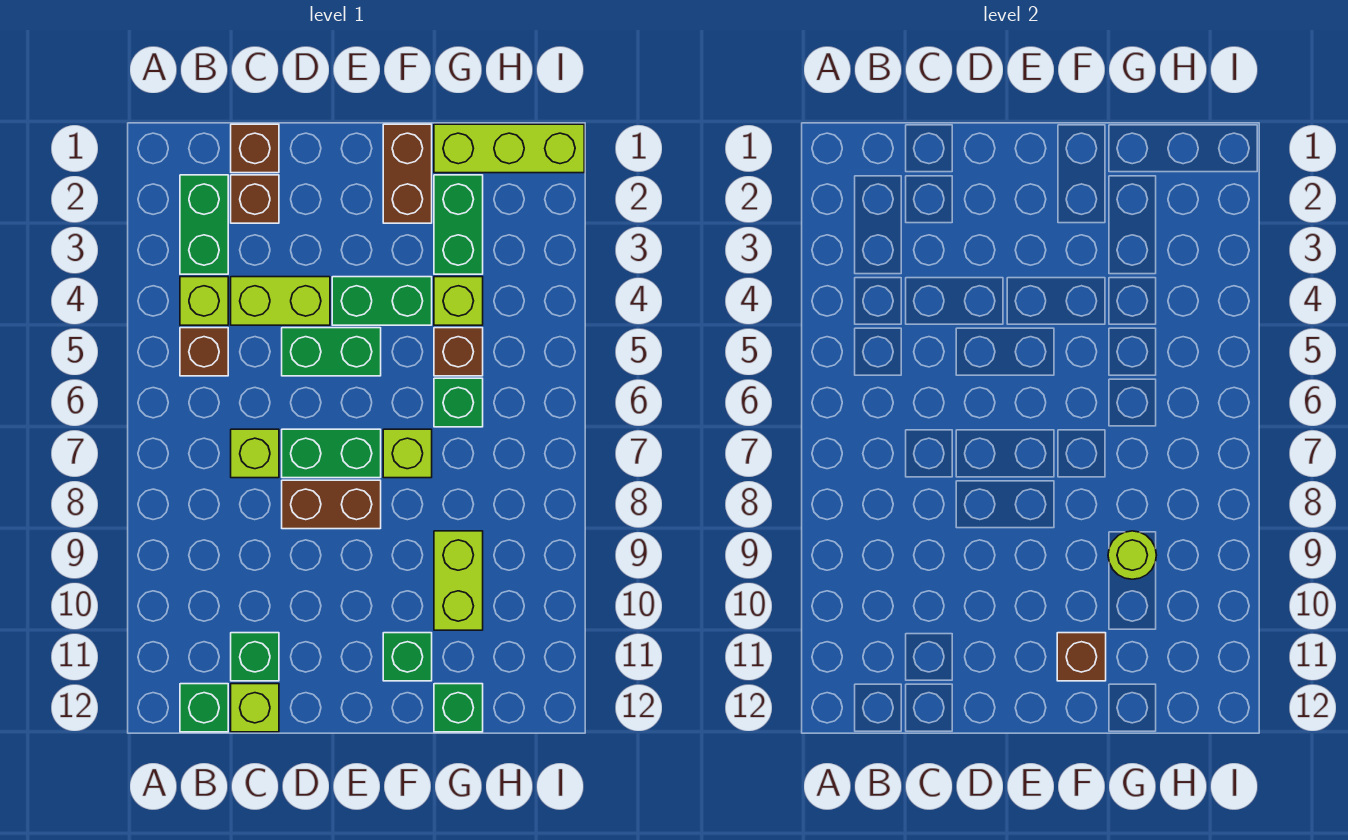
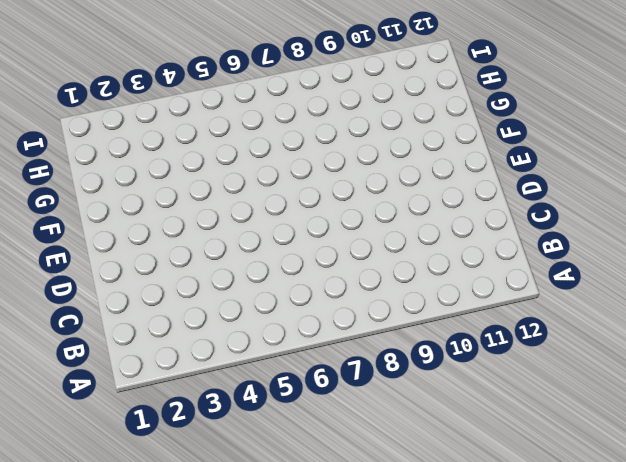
none -> green 1x2 brick [180,175,228,274]
none -> lime 1x1 brick [180,277,228,325]
none -> brown 1x1 brick [180,328,228,376]

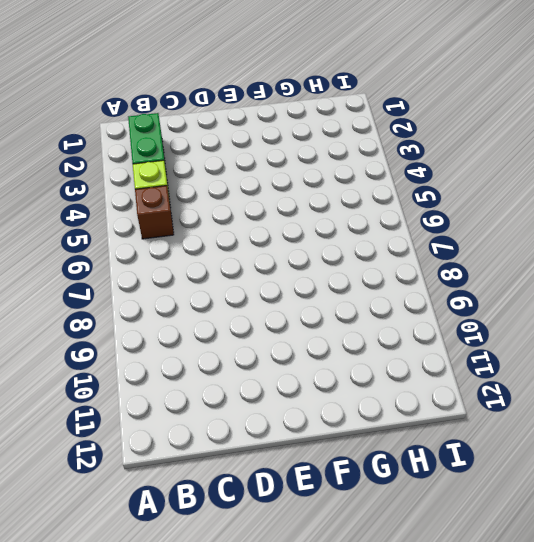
none -> green 1x1 brick [180,684,228,732]
none -> brown 1x1 brick [231,124,279,173]
none -> brown 1x1 brick [231,175,279,223]

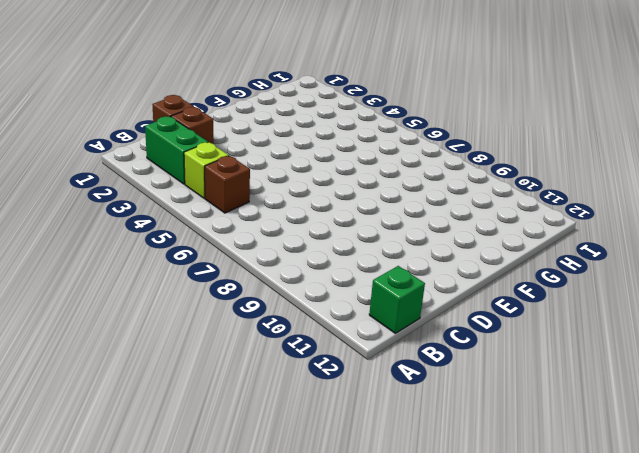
none -> lime 1x2 brick [231,277,330,325]
none -> lime 1x1 brick [231,429,279,478]
none -> green 1x1 brick [231,633,279,681]

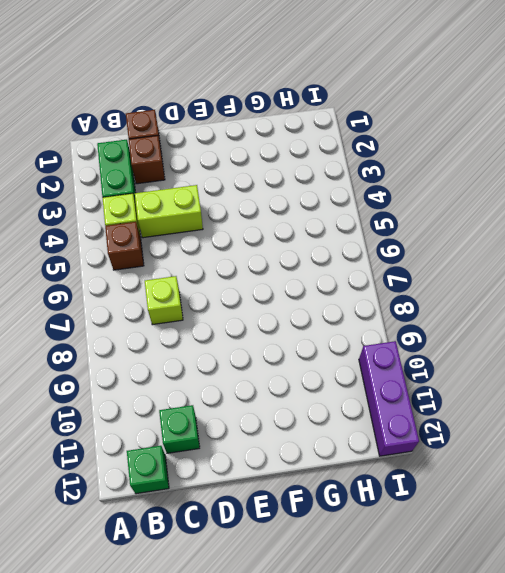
purple 1x3 brick [359,341,419,456] -> none
none -> lime 1x1 brick [231,684,279,732]
none -> green 1x2 brick [282,328,381,376]
none -> green 1x2 brick [282,429,381,478]

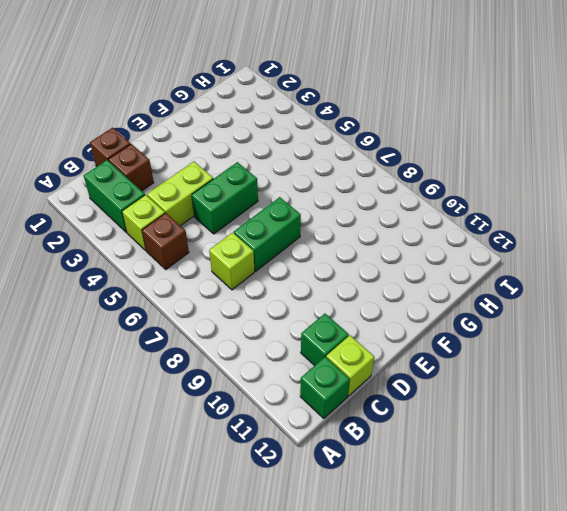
none -> brown 1x2 brick [282,480,381,529]
none -> green 1x2 brick [332,277,432,325]
none -> brown 1x2 brick [383,124,432,223]

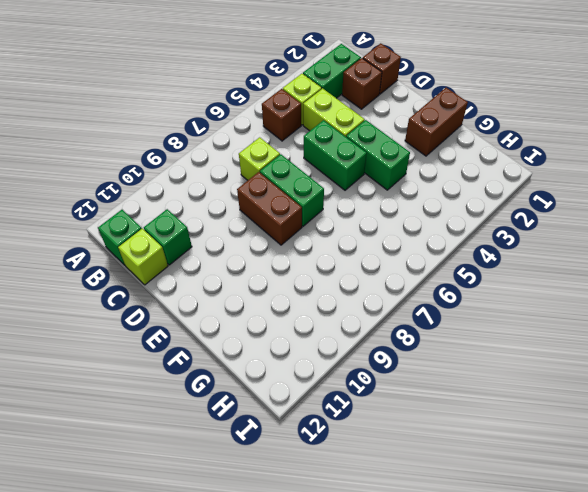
none -> lime 1x1 brick [383,429,432,478]
none -> green 1x1 brick [383,633,432,681]
none -> lime 1x3 brick [434,124,584,173]

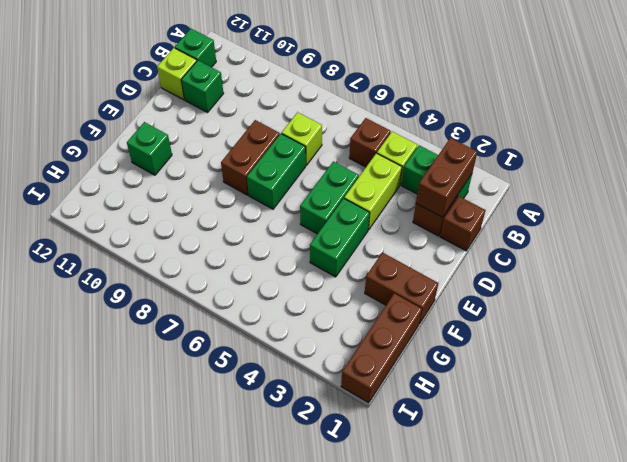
brown 1x2 brick [416,138,477,217] -> none
brown 1x3 brick [341,293,422,403] -> lime 1x3 brick [434,124,584,173]
none -> lime 1x1 brick [383,429,432,478]
none -> green 1x2 brick [434,175,483,274]
none -> lime 1x1 brick [434,277,483,325]

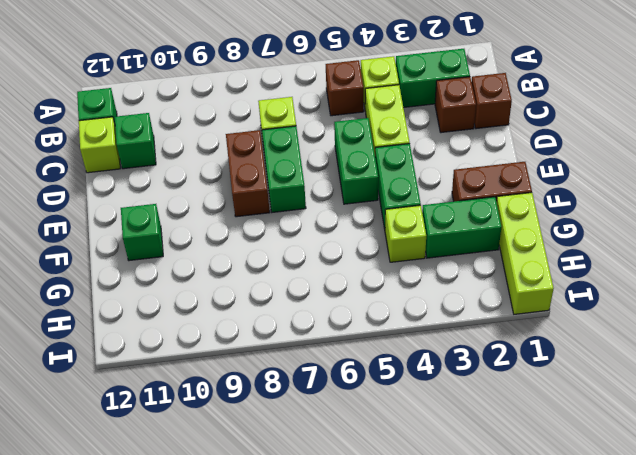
none -> lime 1x1 brick [383,429,432,478]
none -> brown 1x1 brick [434,328,483,376]
none -> green 1x1 brick [434,378,483,427]

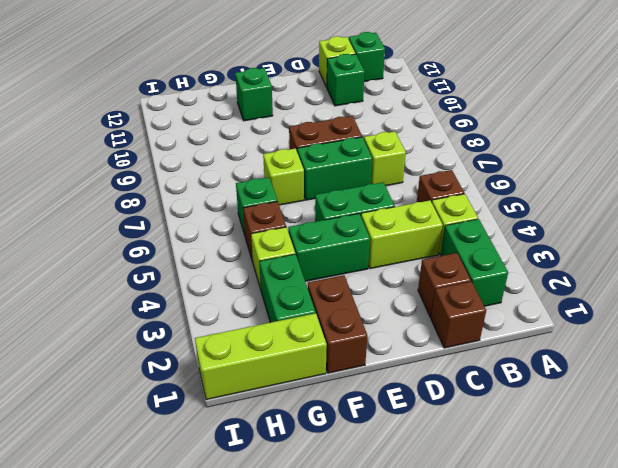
none -> lime 1x2 brick [434,531,483,630]
none -> green 1x1 brick [434,684,483,732]
none -> brown 1x1 brick [1057,633,1106,681]

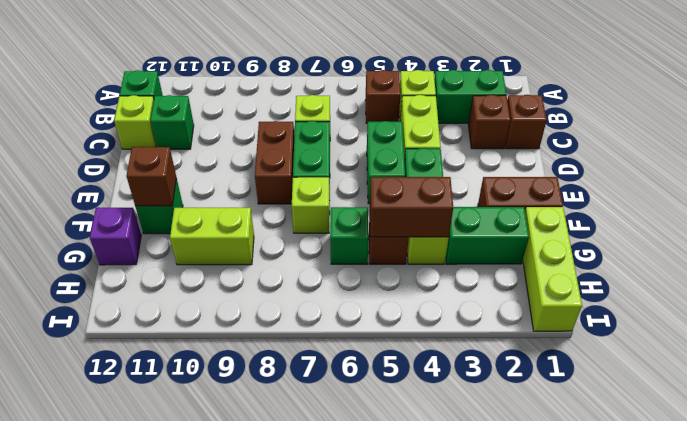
brown 1x2 brick [370,177,453,237] -> none
purple 1x1 brick [90,208,141,265] -> green 1x1 brick [434,684,483,732]
none -> lime 1x1 round brick [1108,531,1156,579]

